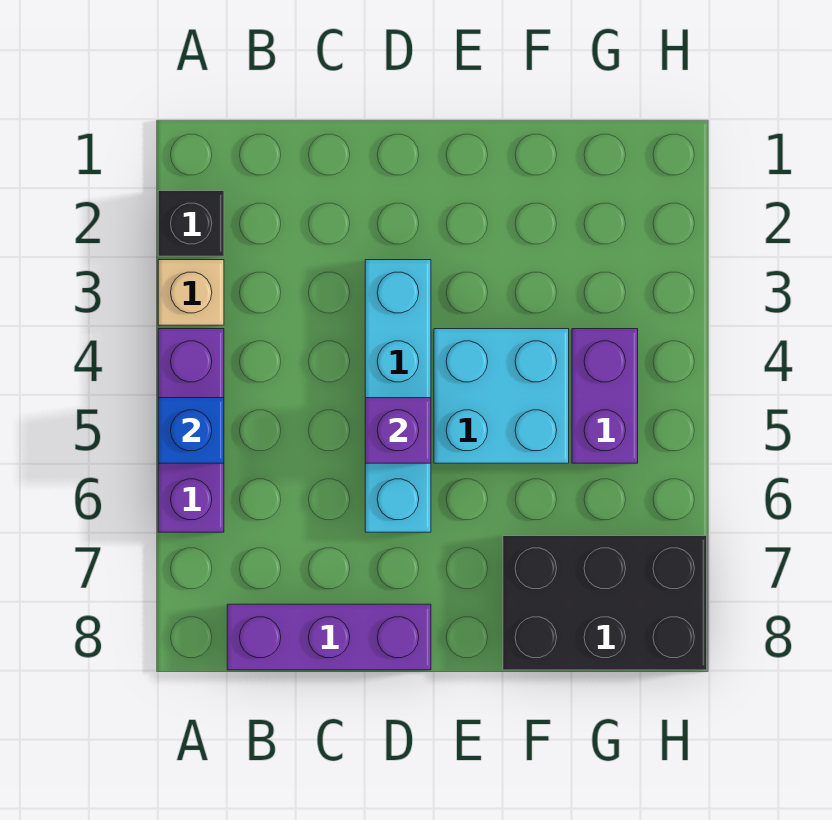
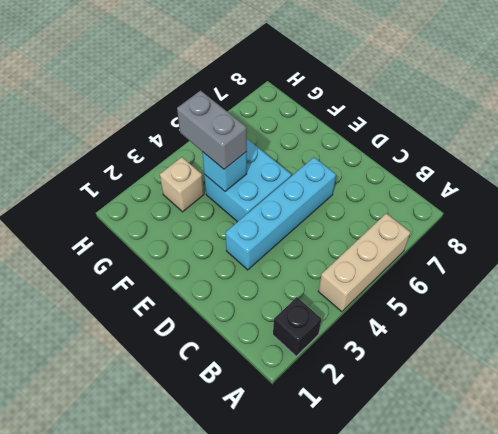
tan 1x3 brick [318,213,410,312] -> purple 1x3 brick [158,329,224,532]
cyan 1x1 brick [202,152,247,192] -> none
grey 1x2 brick [177,91,247,169] -> none
tan 1x1 brick [160,157,204,212] -> tan 1x1 brick moved to [158,260,224,325]
none -> purple 1x3 brick [227,604,431,670]
none -> black 2x3 brick [503,536,707,670]

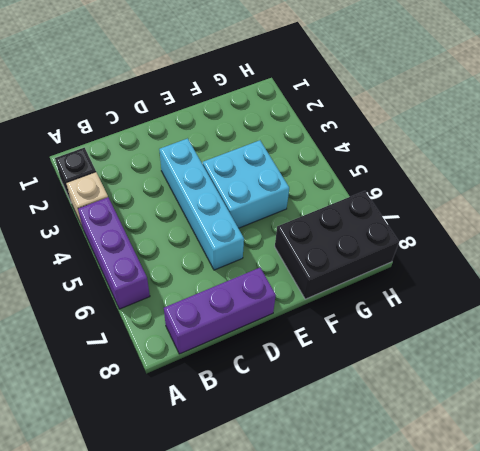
none -> purple 1x2 brick [572,329,638,463]
none -> blue 1x1 brick [158,398,224,463]

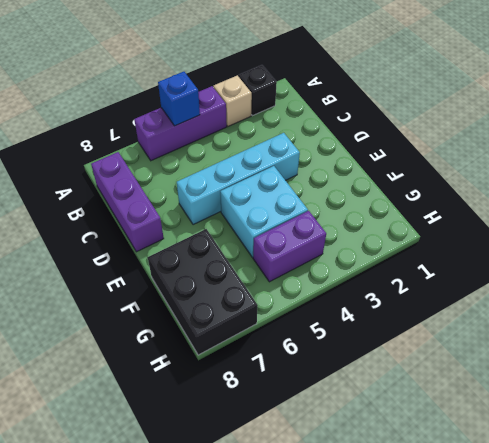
none -> purple 1x1 brick [365,398,431,463]

